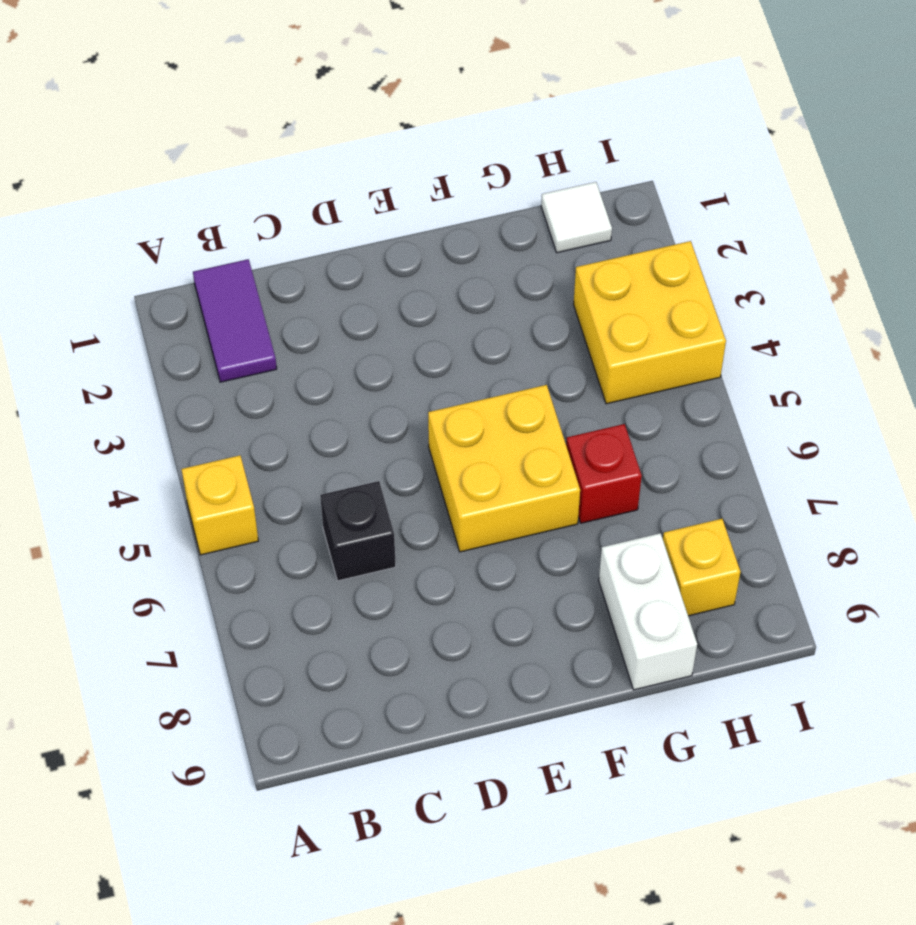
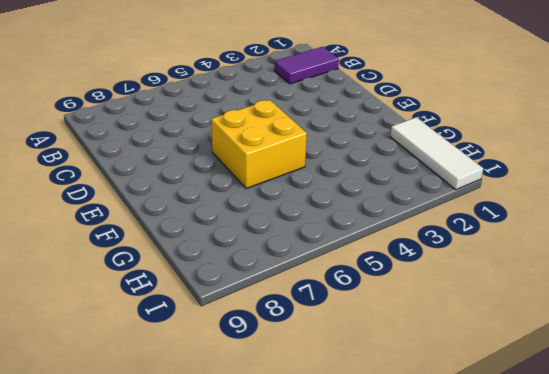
white 1x3 tile [390,117,483,190] -> white 1x1 tile [541,182,612,253]
none -> yellow 1x1 brick [181,456,258,555]
none -> black 1x1 brick [320,481,396,581]

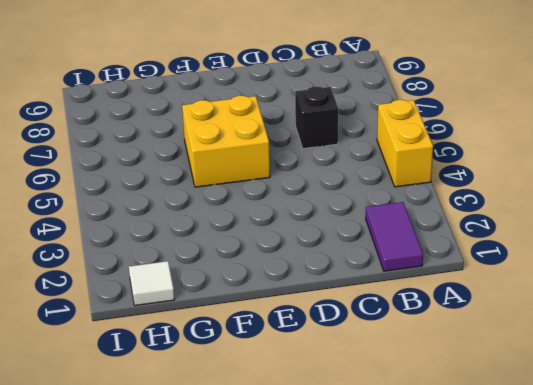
yellow 1x2 brick [377,100,433,187] -> yellow 1x1 brick [181,456,258,555]
none -> red 1x1 brick [566,424,642,523]
none -> white 1x2 brick [599,533,697,690]

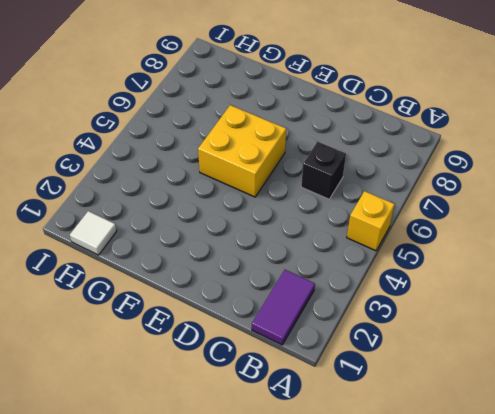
none -> red 1x1 brick [566,424,642,523]
none -> white 1x2 brick [599,533,697,690]

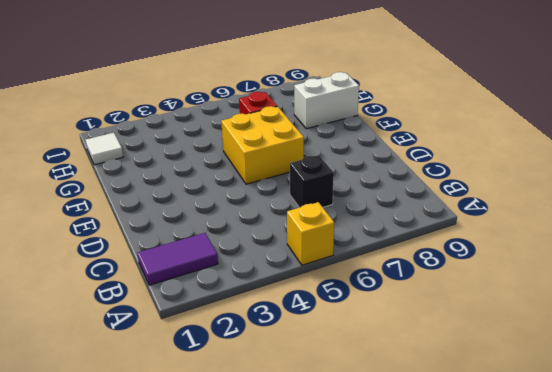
none -> yellow 2x2 brick [574,241,726,404]
none -> yellow 1x1 brick [663,519,740,616]

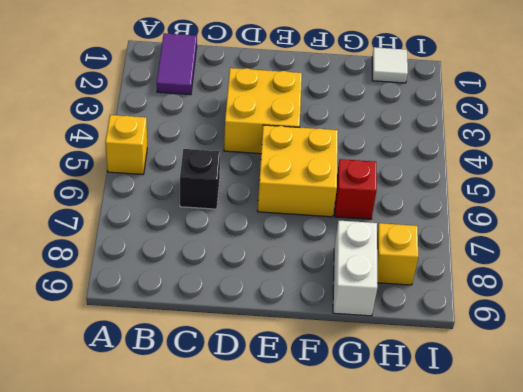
yellow 2x2 brick [224,68,302,154] -> yellow 2x2 brick moved to [574,241,726,404]

